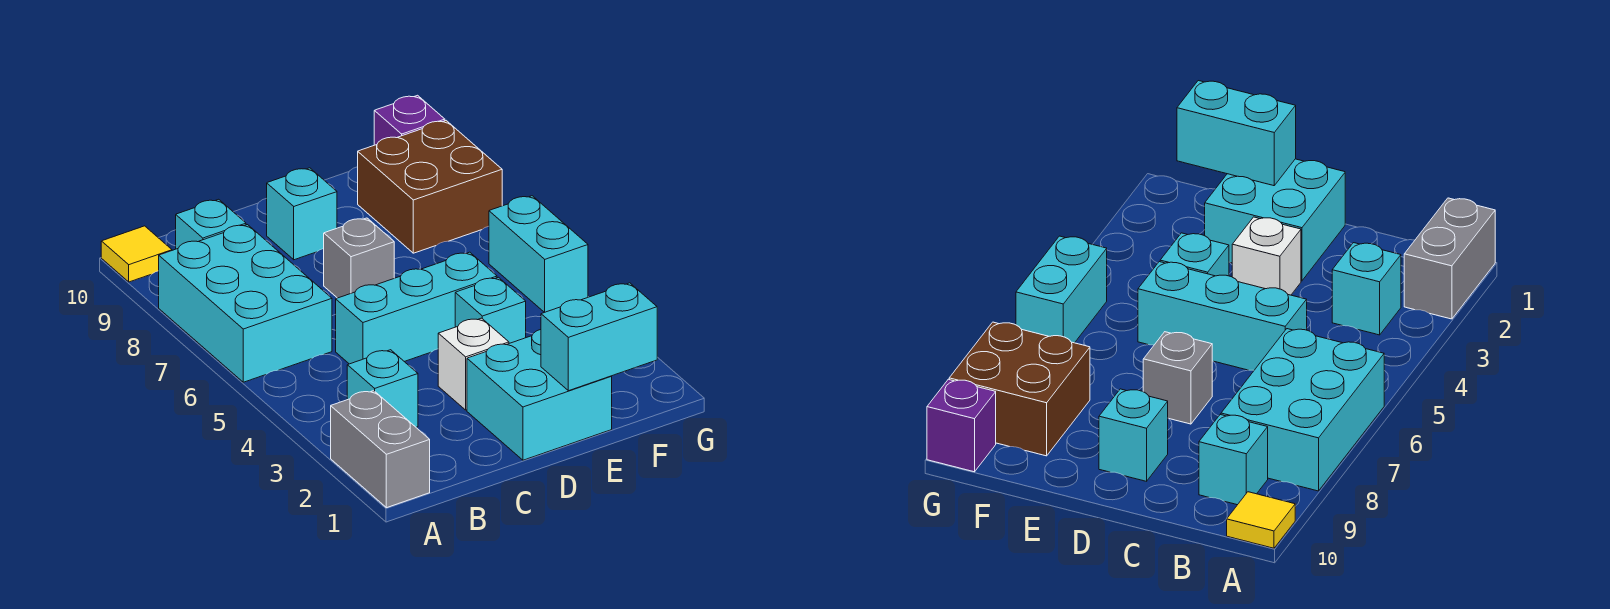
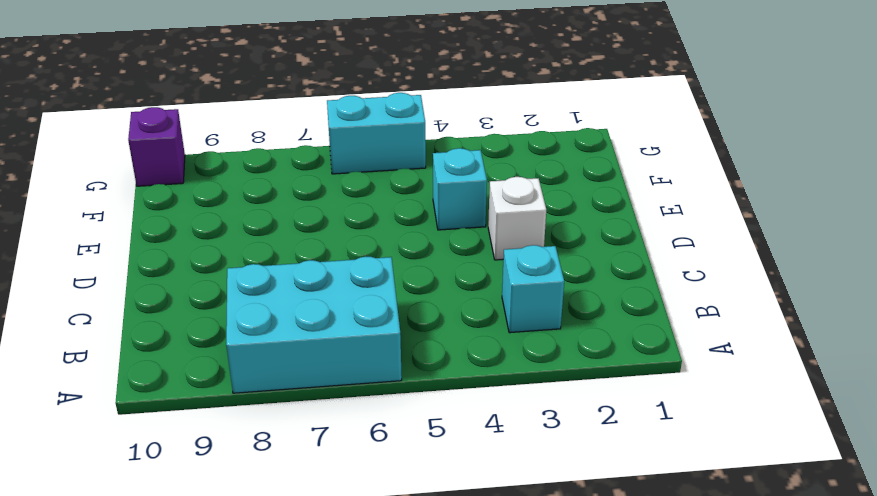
none -> grey 1x2 brick [331,391,430,508]
none -> yellow 1x1 tile [101,226,172,282]
none -> cyan 1x1 brick [176,199,246,249]

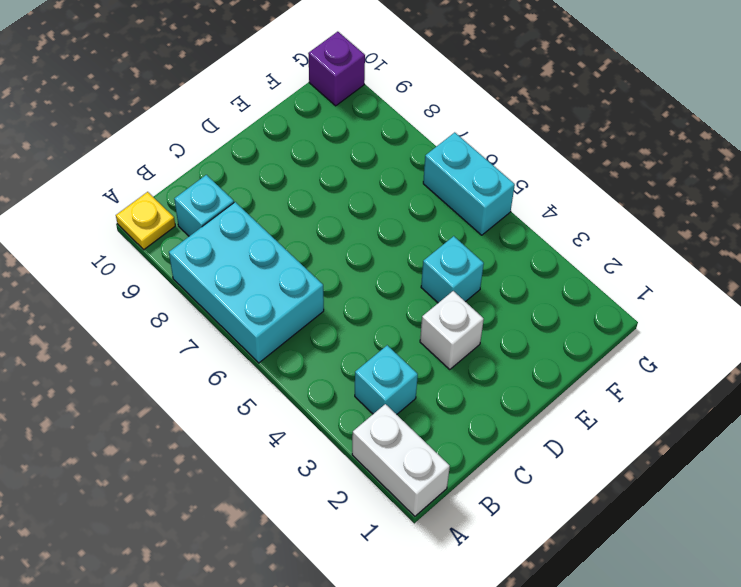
white 1x2 brick [352,404,450,516] -> grey 1x2 brick [331,391,430,508]
yellow 1x1 plate [116,192,175,250] -> yellow 1x1 tile [101,226,172,282]
none -> cyan 1x3 brick [336,252,497,364]
none -> cyan 2x2 brick [467,330,612,460]
none -> grey 1x1 brick [324,218,394,298]

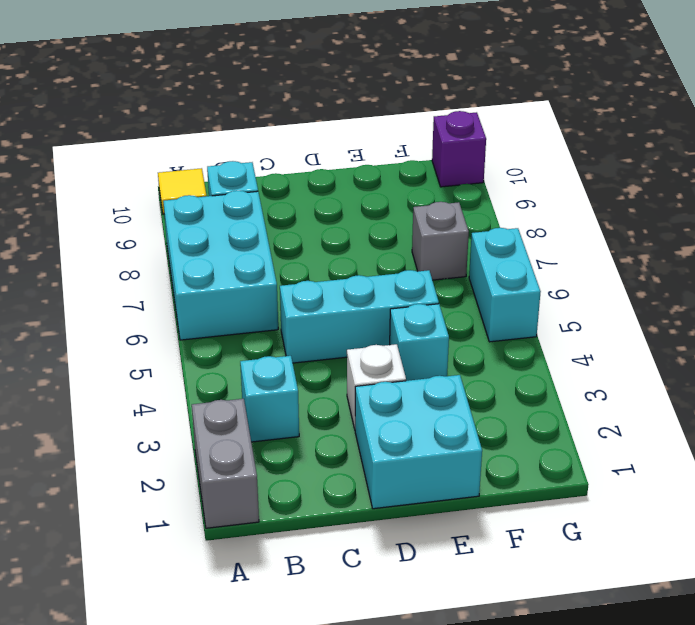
grey 1x1 brick [412,202,469,280] -> grey 1x1 brick moved to [324,218,394,298]
none -> cyan 1x1 brick [267,168,337,260]
none -> brown 2x2 brick [358,121,502,253]
none -> cyan 1x2 brick [541,283,657,391]

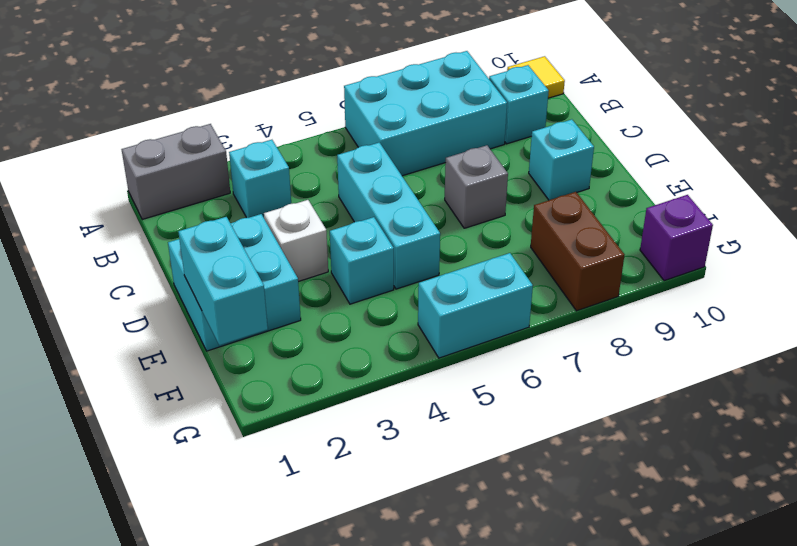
brown 1x2 brick [531,192,624,311] -> brown 2x2 brick [358,121,502,253]

